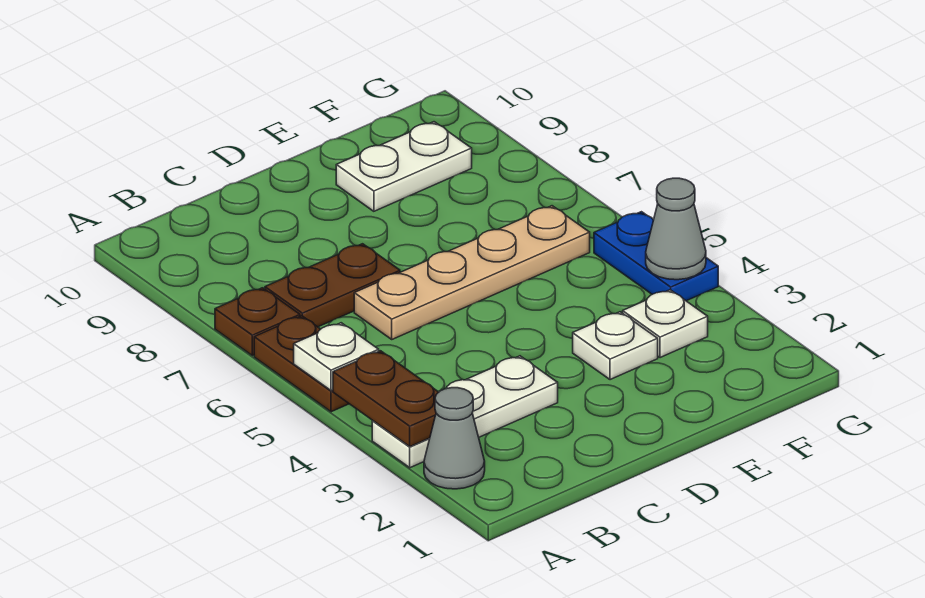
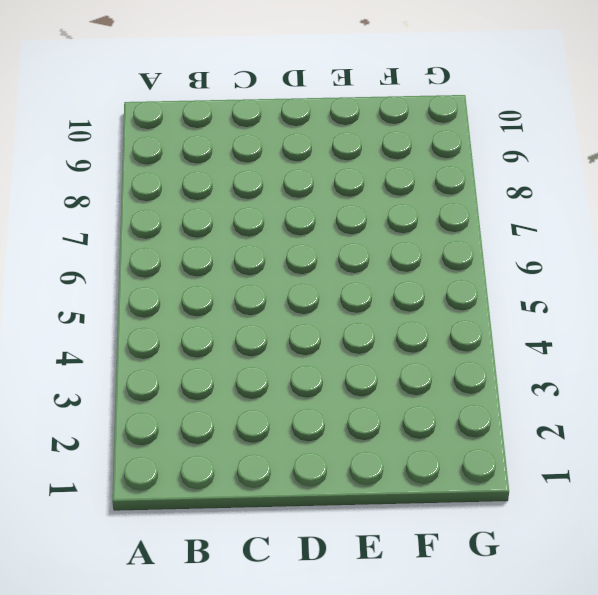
none -> grey 1x1 cone [424,388,485,489]
none -> white 1x3 plate [372,356,558,468]
none -> brown 1x2 plate [254,316,349,412]

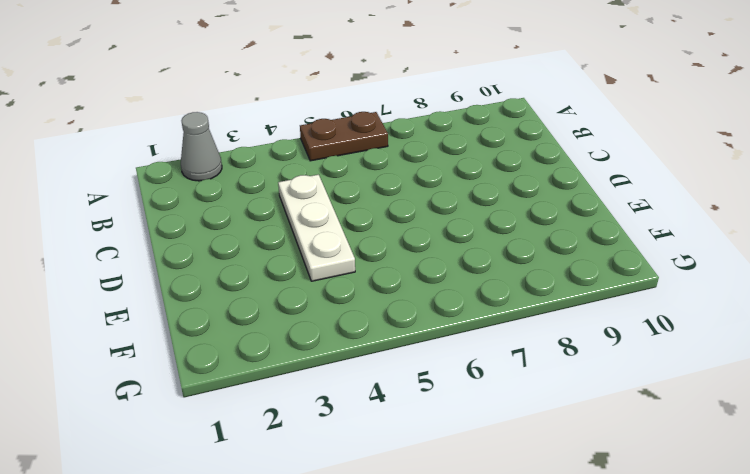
white 1x3 plate [278,175,355,281] -> white 1x3 plate moved to [372,356,558,468]
none -> brown 1x1 plate [215,288,300,356]
none -> brown 1x2 plate [265,244,400,327]
none -> tan 1x4 plate [354,206,590,339]

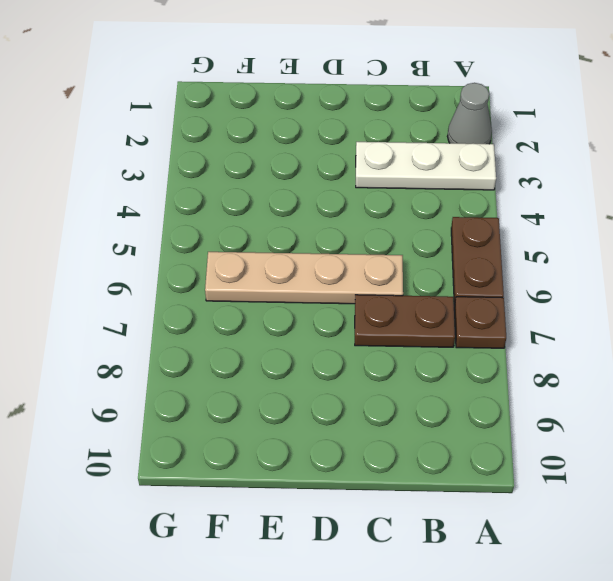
none -> white 1x1 plate [573,312,658,380]
none -> white 1x2 plate [336,122,472,211]
none -> white 1x1 plate [623,290,708,358]

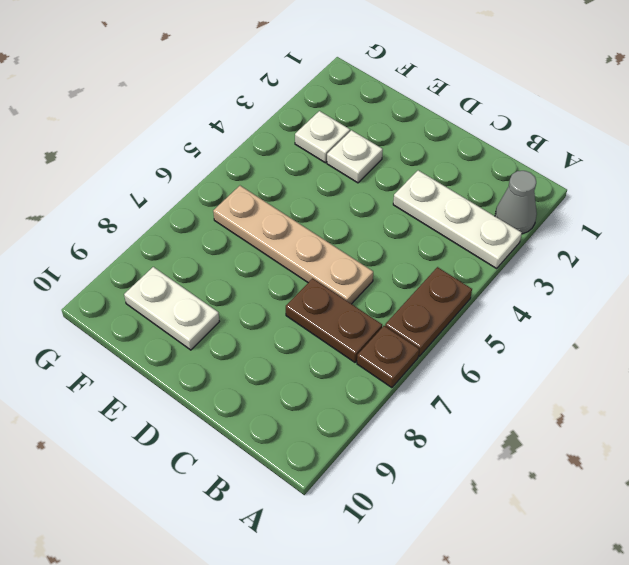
none -> blue 1x2 plate [594,212,718,301]
none -> brown 1x2 plate [333,351,438,446]
none -> white 1x1 plate [294,323,379,391]

